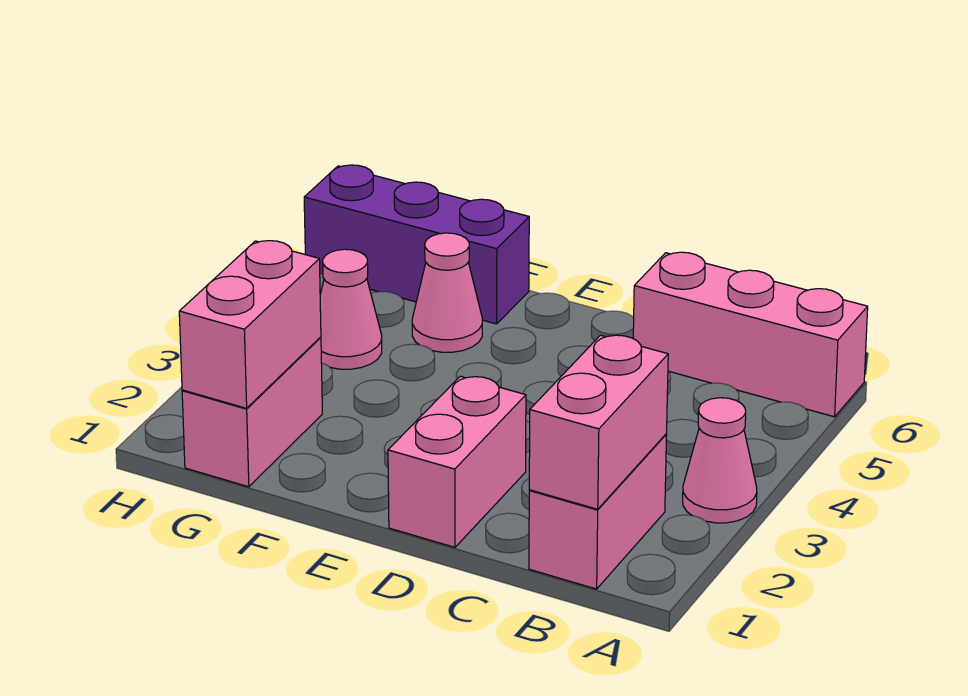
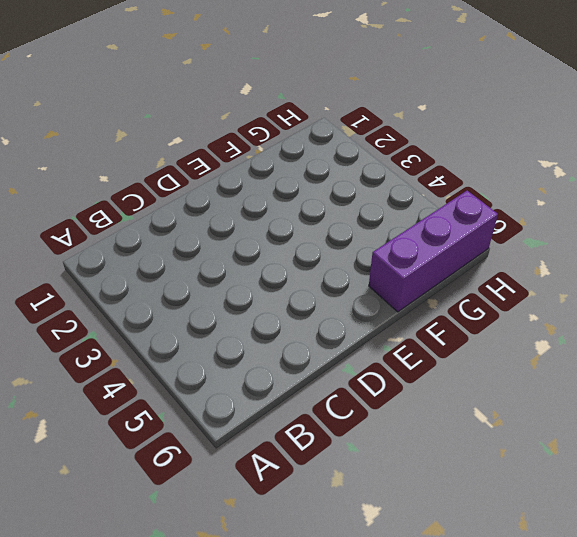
none -> pink 1x1 cone [683,398,757,523]
none -> pink 1x3 brick [633,252,868,417]

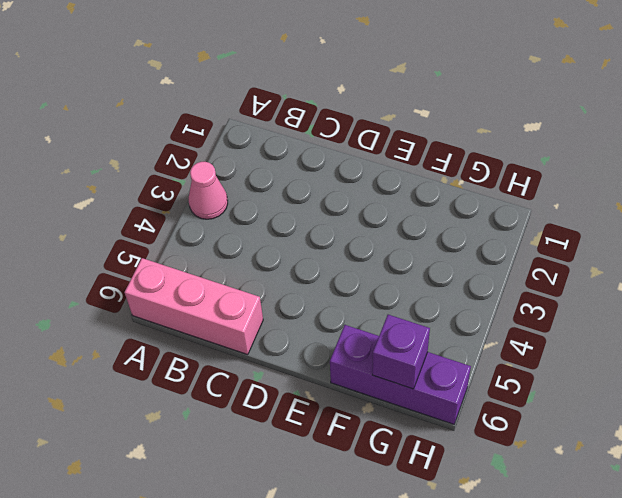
purple 1x1 brick [372,315,430,389] -> none
none -> pink 1x2 brick [529,434,667,589]
none -> pink 1x2 brick [388,376,526,547]

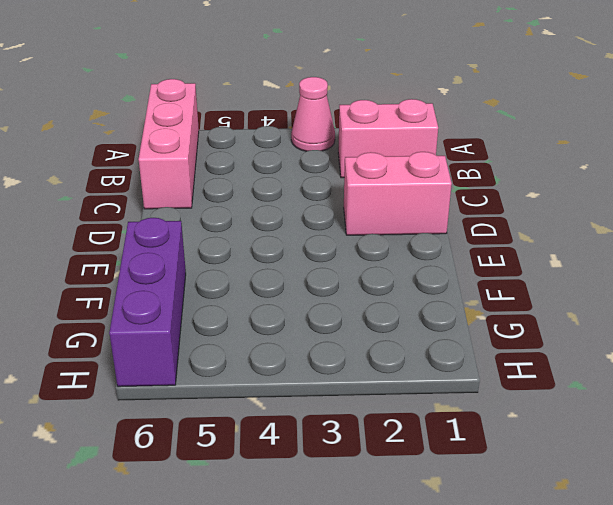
none -> pink 1x1 cone [412,233,482,352]
none -> pink 1x2 brick [182,337,322,487]

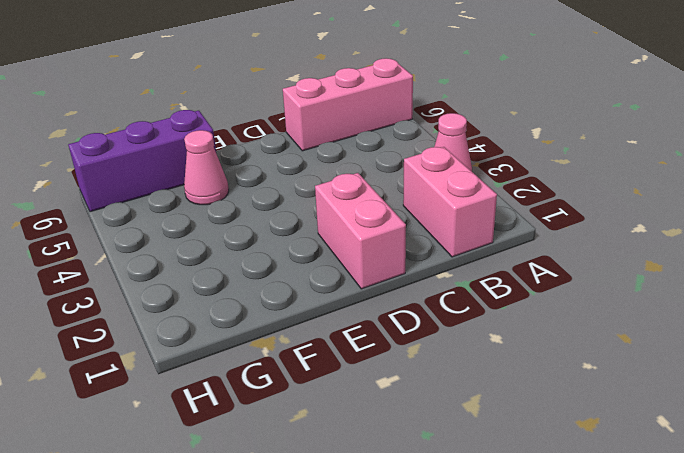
none -> pink 1x2 brick [182,337,322,487]
none -> pink 1x1 cone [320,249,382,369]

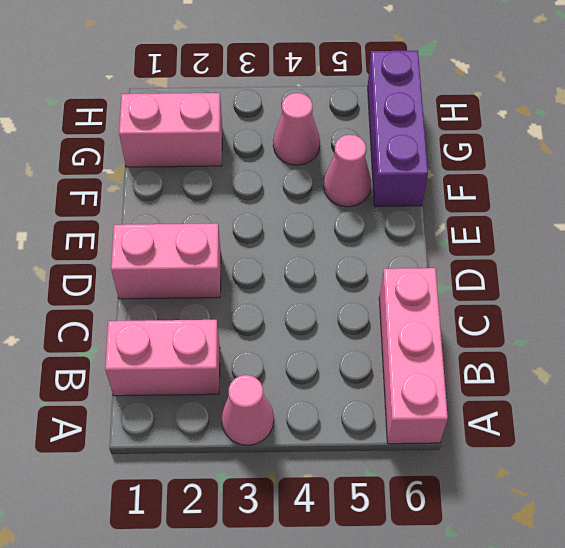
none -> pink 1x2 brick [529,335,668,509]
none -> pink 1x2 brick [179,241,321,408]

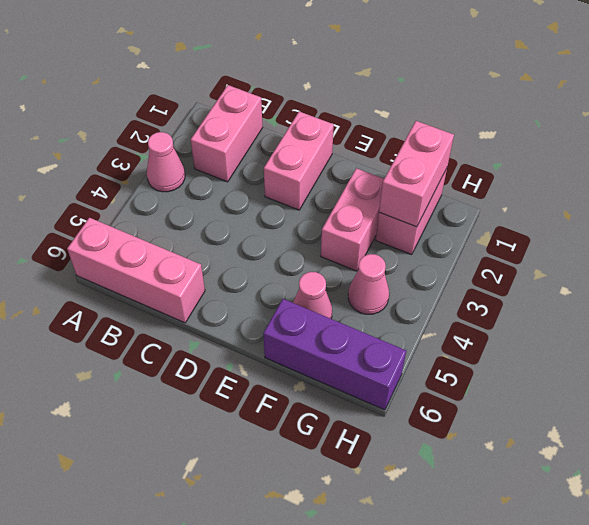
pink 1x2 brick [321,168,384,271] -> pink 1x2 brick moved to [529,335,668,509]

